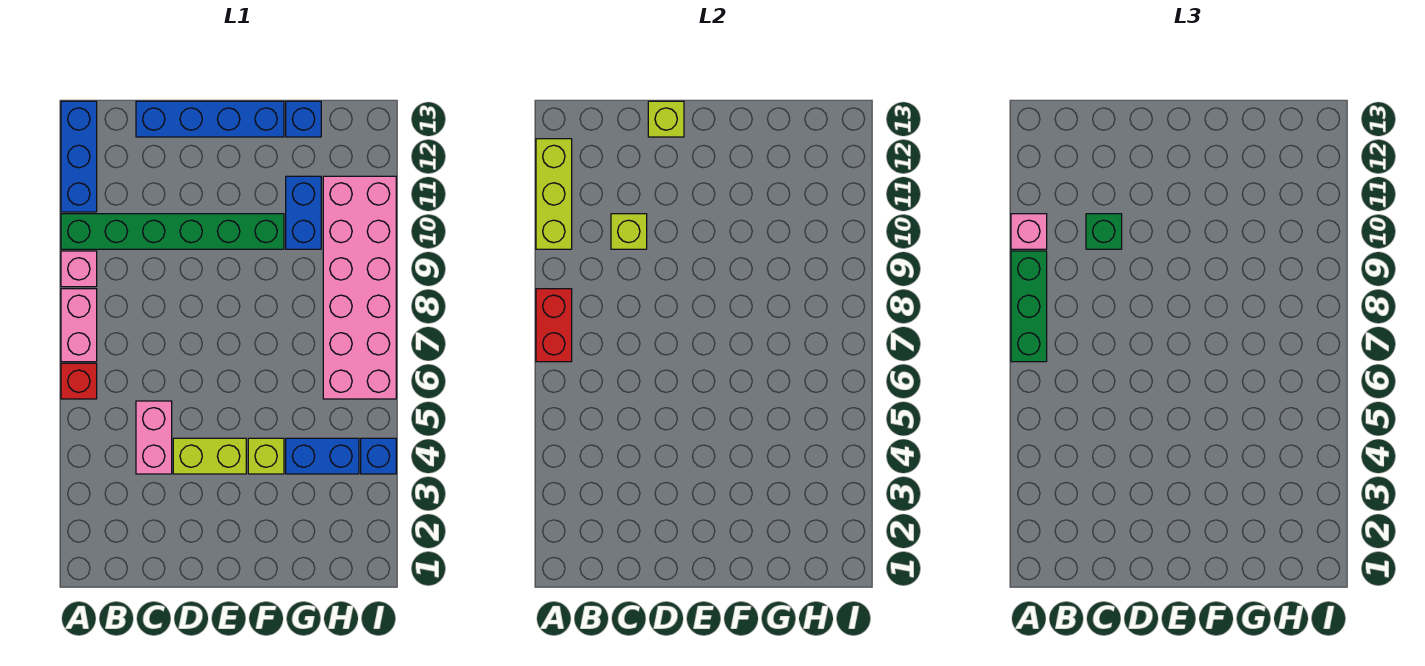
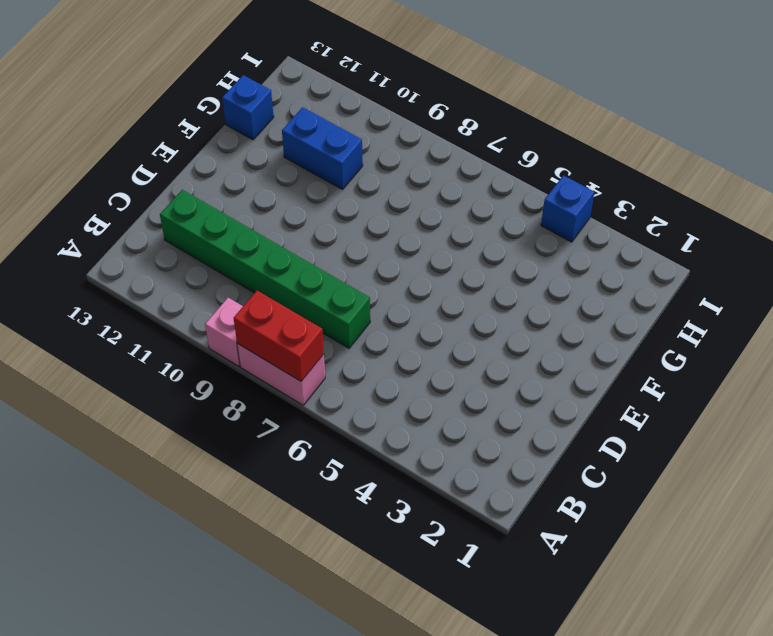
green 1x6 brick [160,190,370,348] -> green 1x6 brick turned to [61,214,284,249]
none -> red 1x1 brick [61,363,97,399]
none -> blue 1x3 brick [61,101,97,212]
none -> pink 1x2 brick [136,401,172,474]

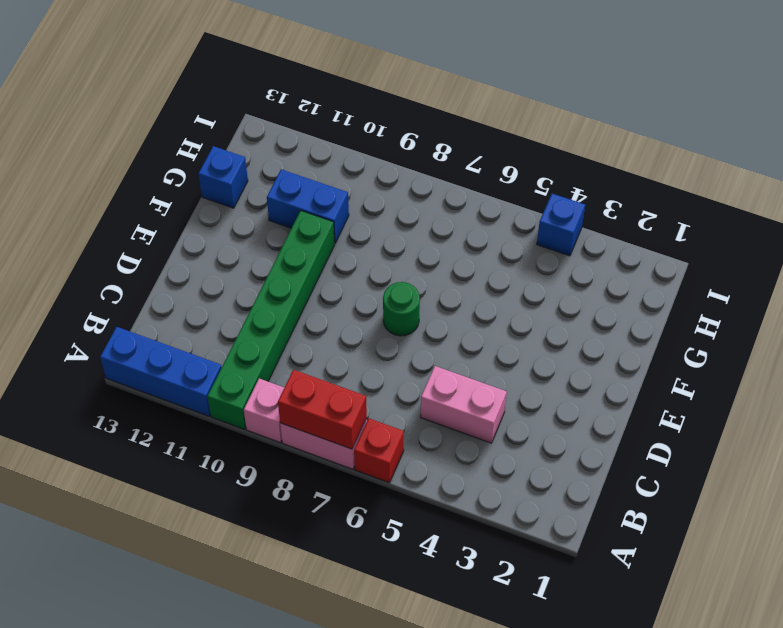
green 1x1 round brick [383,282,420,336] -> none
none -> blue 1x4 brick [136,101,284,137]
none -> lime 1x2 brick [173,438,246,474]
none -> lime 1x1 brick [248,438,284,474]

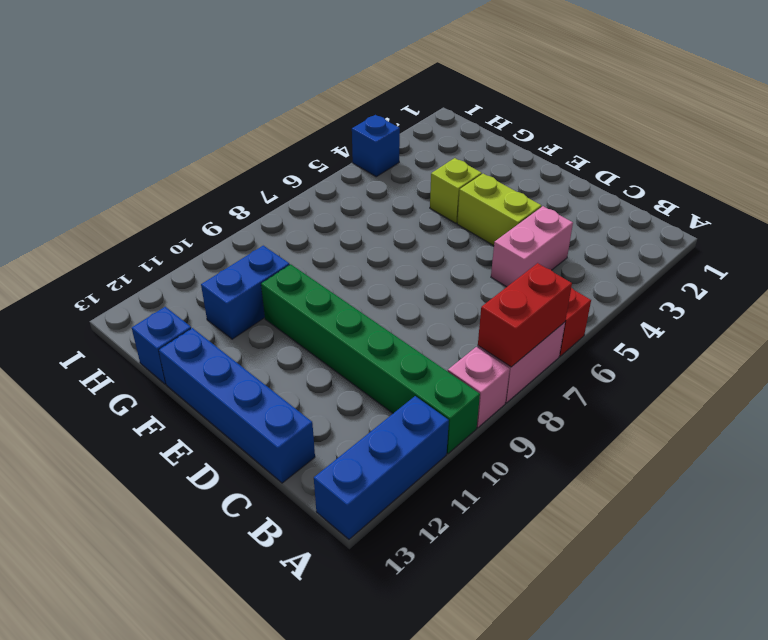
none -> blue 1x2 brick [286,438,359,474]
none -> pink 2x6 brick [323,176,396,399]
none -> lime 1x3 brick [536,139,572,249]

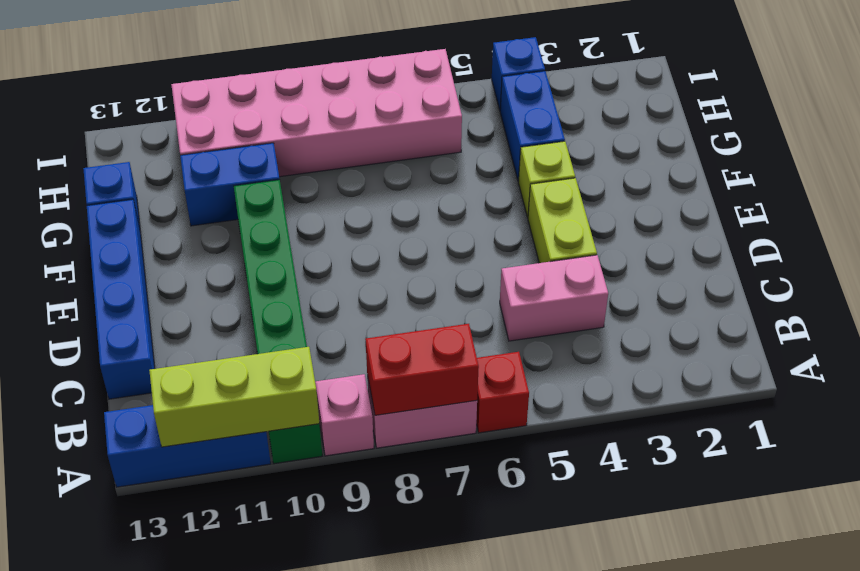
none -> lime 1x1 brick [611,214,647,249]
none -> lime 1x1 brick [648,101,684,137]
none -> green 1x3 brick [1011,251,1047,362]

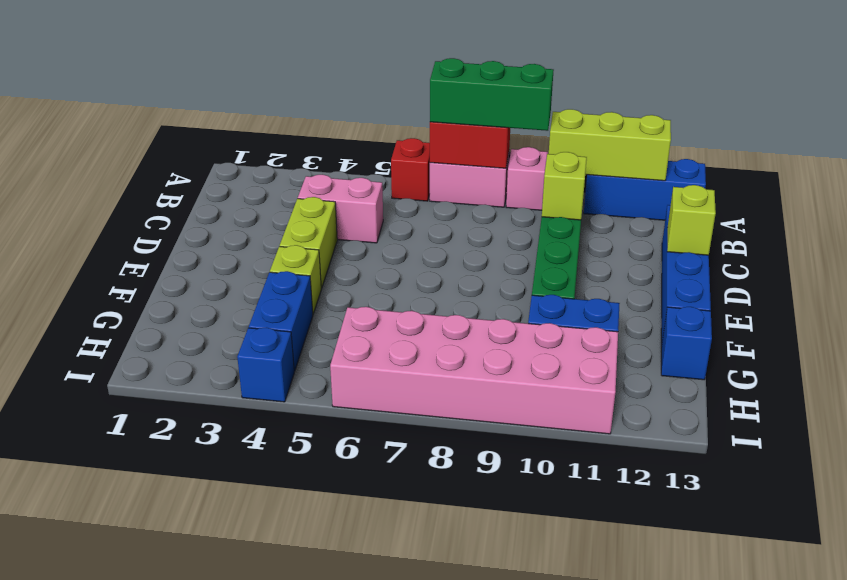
none -> pink 1x1 brick [1011,214,1047,249]
none -> green 1x1 brick [1086,214,1122,249]

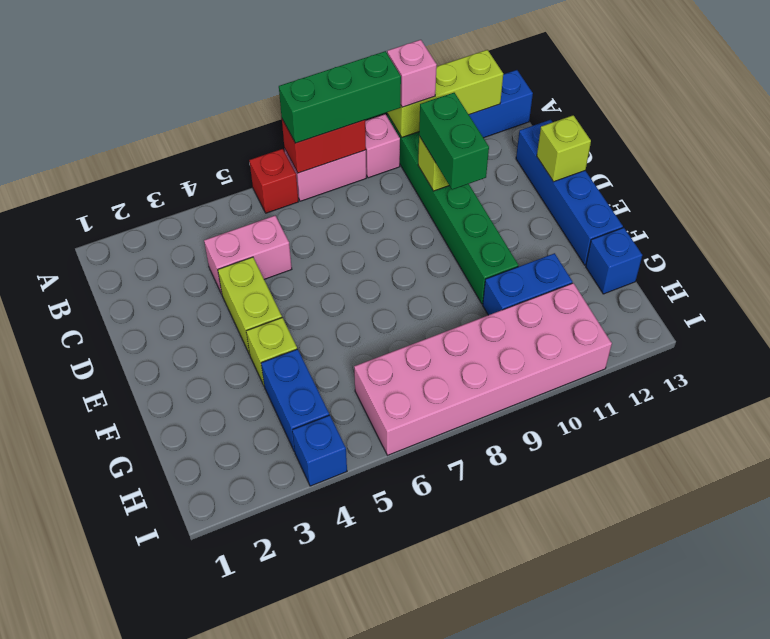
green 1x2 brick [419,93,489,190] -> green 1x1 brick [1086,214,1122,249]

